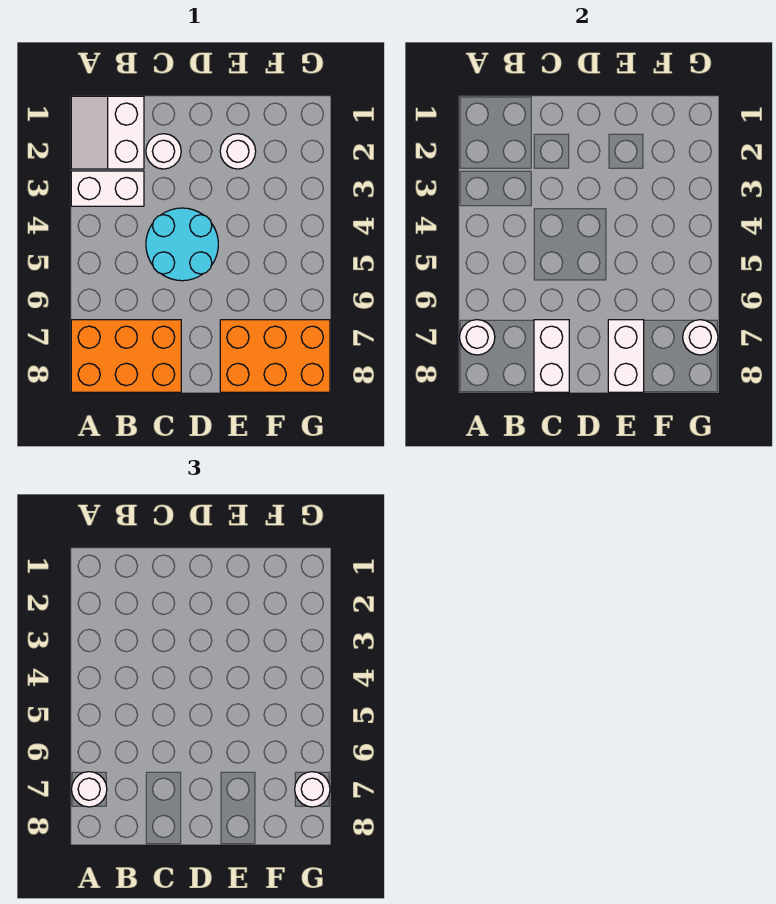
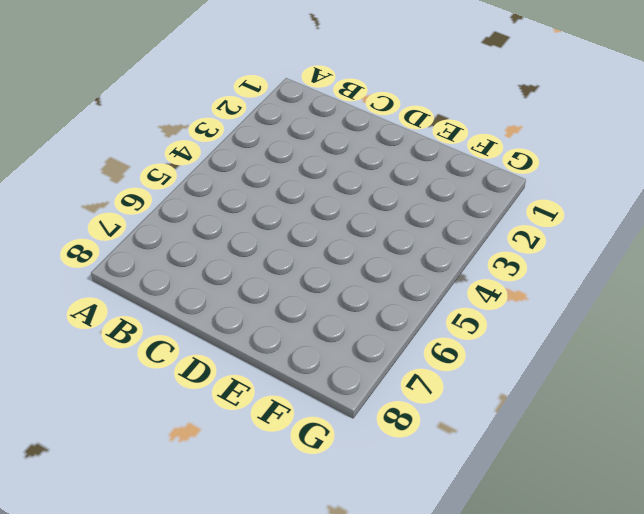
none -> white 2x2 slope [71,96,144,169]
none -> white 1x2 brick [71,171,144,206]
none -> orange 2x3 brick [71,320,181,392]

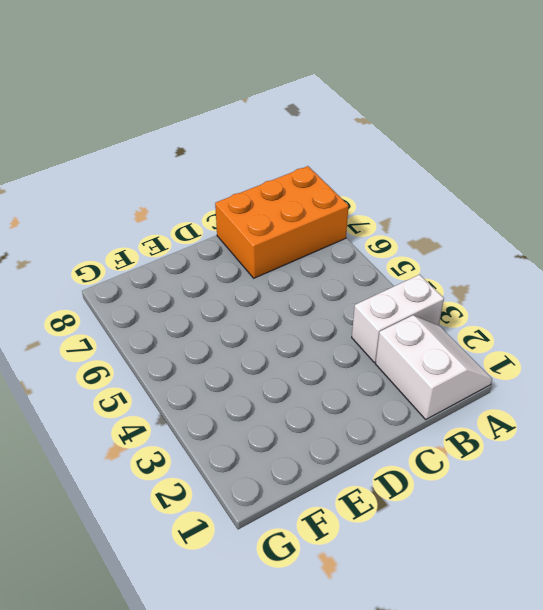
none -> white 1x1 round brick [146,134,181,169]
none -> cyan 2x2 round brick [146,208,218,281]
none -> white 1x1 round brick [220,134,256,169]

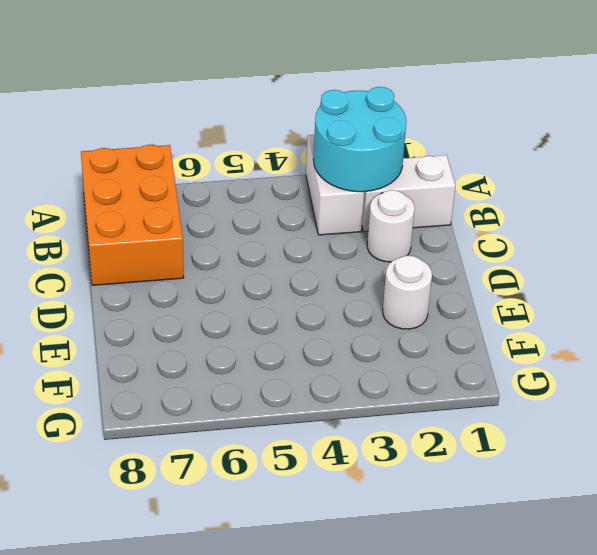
cyan 2x2 round brick [313,87,407,192] -> cyan 2x2 round brick moved to [146,208,218,281]
none -> orange 2x3 brick [220,320,330,392]
none -> white 1x1 round brick [460,320,495,355]
none -> white 1x2 brick [534,320,569,392]

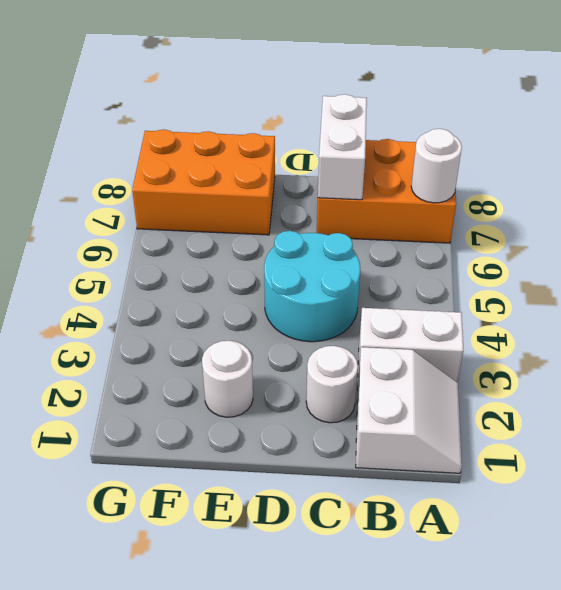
none -> white 1x2 brick [608,320,644,392]
none -> white 1x1 round brick [683,320,718,355]
none -> white 1x1 round brick [72,772,107,807]

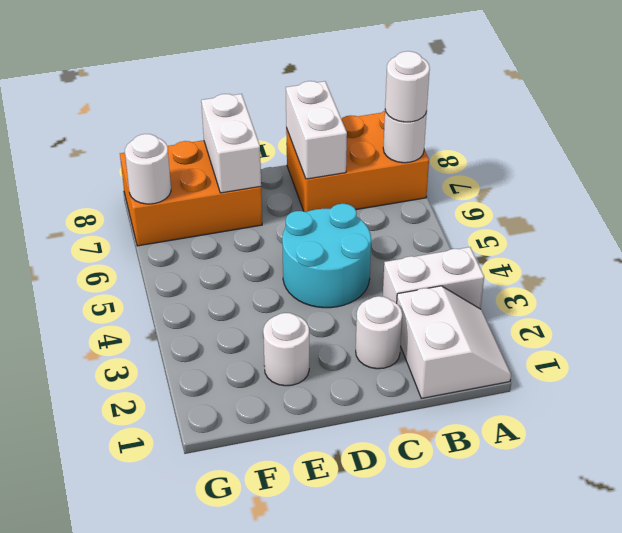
none -> white 1x1 round brick [295,772,330,807]

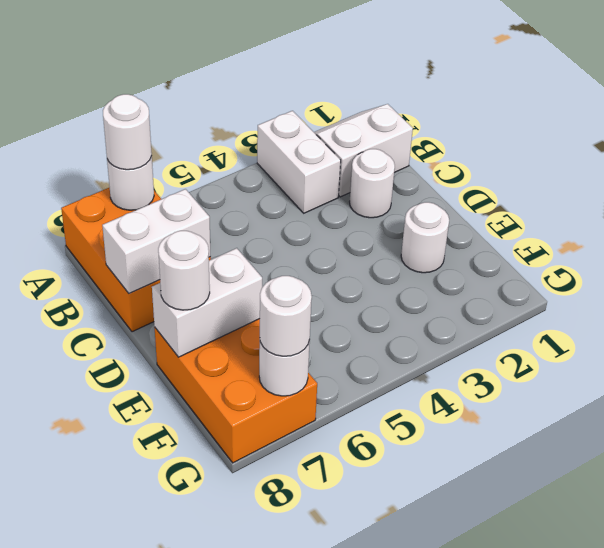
white 1x1 round brick [158,231,210,310] -> none
none -> cyan 2x2 round brick [146,208,218,281]

